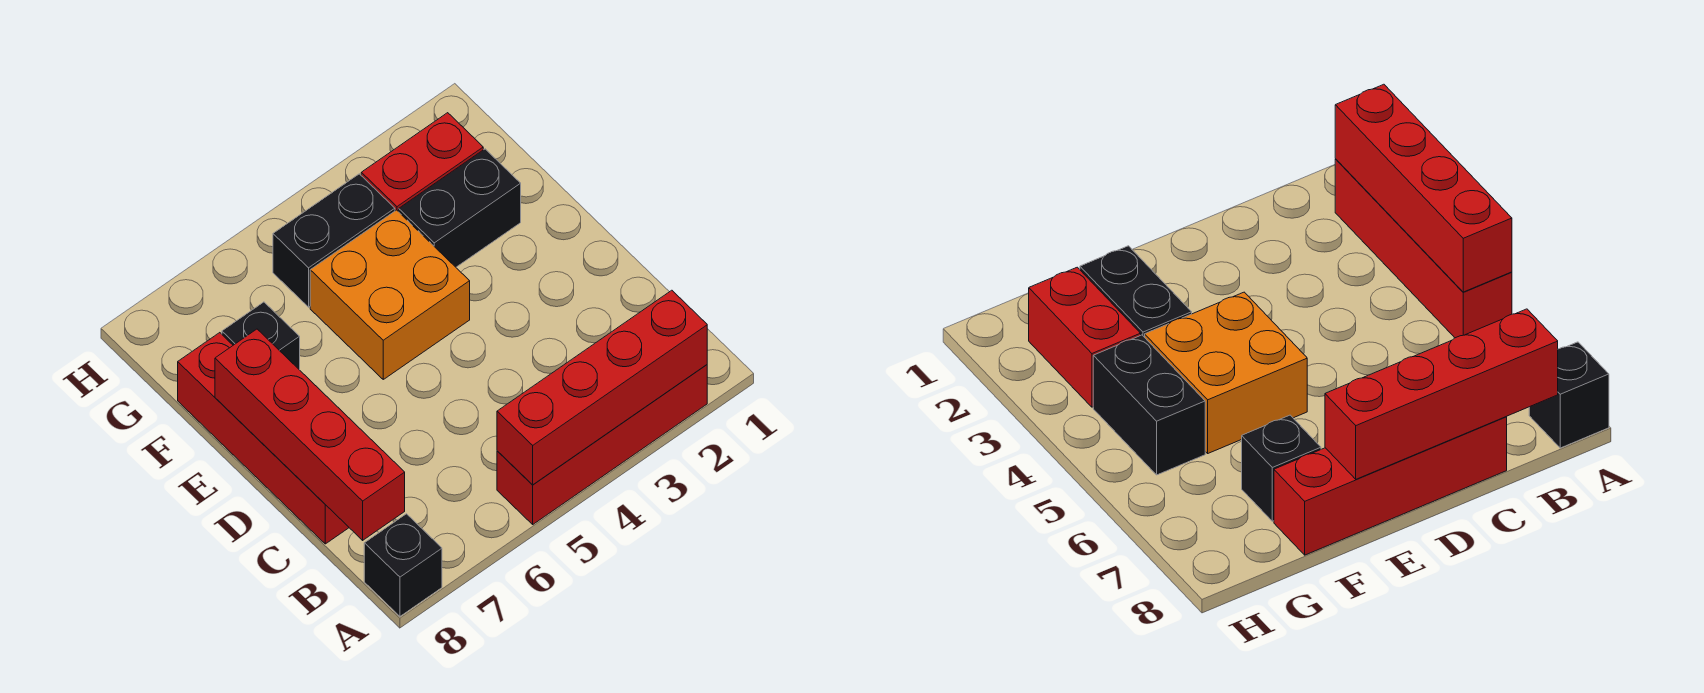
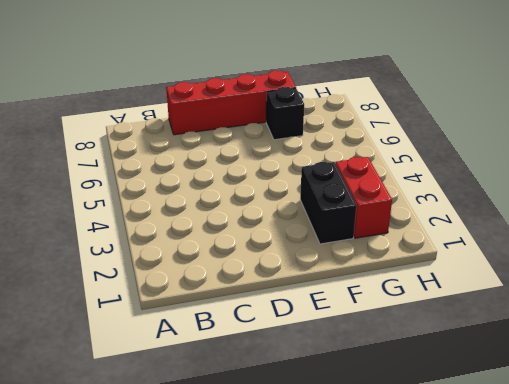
none -> red 1x4 brick [497,365,707,524]
none -> black 1x1 brick [364,514,442,616]

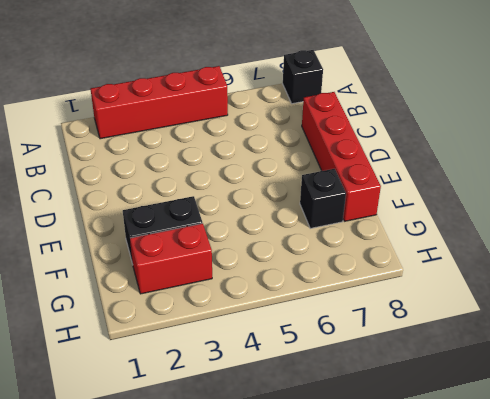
none -> orange 2x2 brick [310,210,470,379]
none -> black 1x2 brick [273,174,395,307]

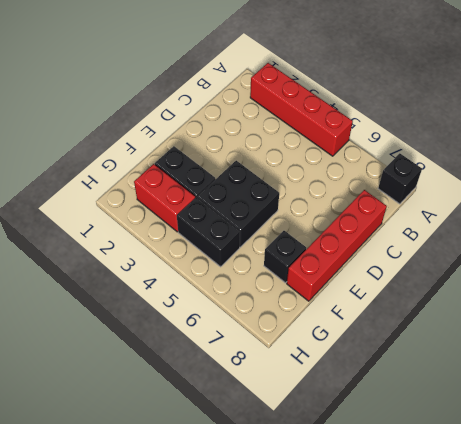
black 2x2 brick [197,161,279,247] -> orange 2x2 brick [310,210,470,379]
none -> red 1x4 brick [497,290,707,485]
none -> red 1x4 brick [215,329,405,540]

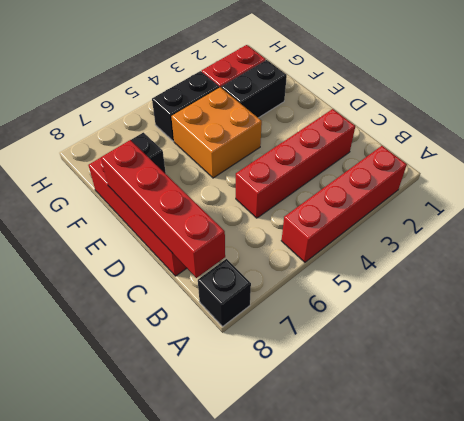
red 1x4 brick [236,109,355,218] -> red 1x4 brick moved to [497,290,707,485]

